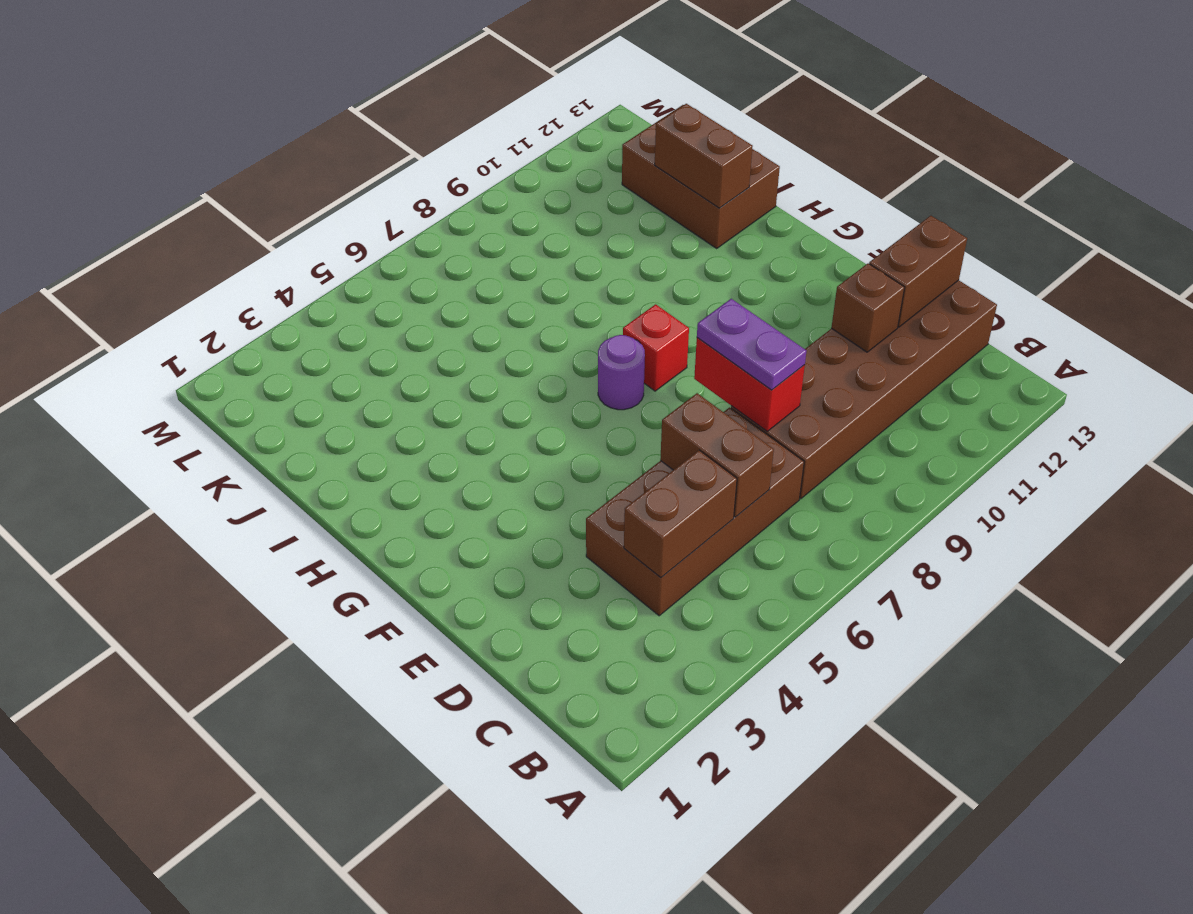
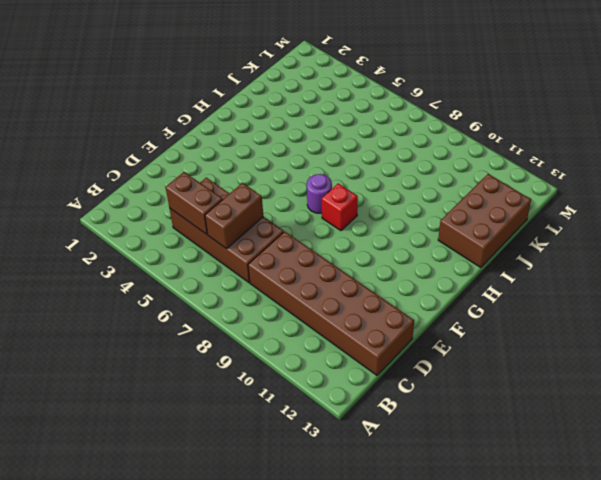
none -> red 1x2 brick [694,338,805,431]
none -> brown 1x1 brick [831,263,905,352]
none -> brown 1x2 brick [869,216,967,327]

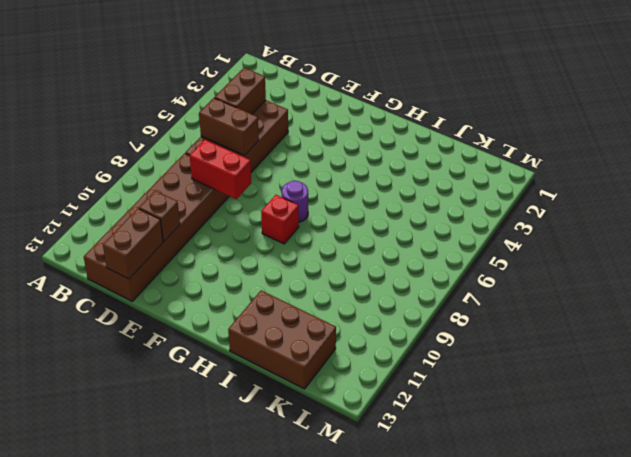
none -> brown 1x2 brick [655,104,753,208]
none -> purple 1x2 plate [697,299,806,390]

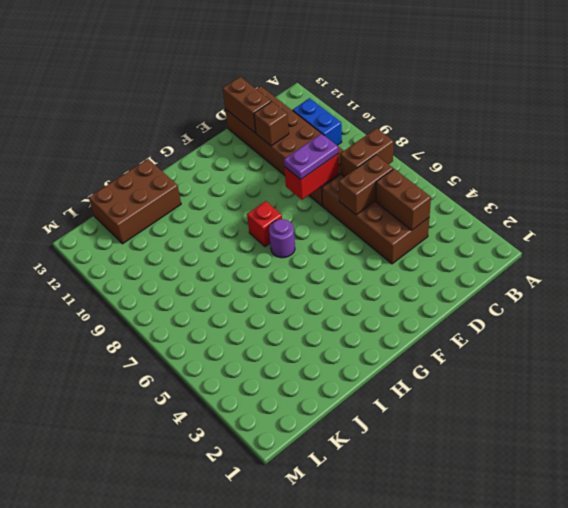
brown 1x2 brick [340,128,394,177] -> brown 1x2 brick moved to [655,104,753,208]
blue 1x2 brick [293,98,342,145] -> none

